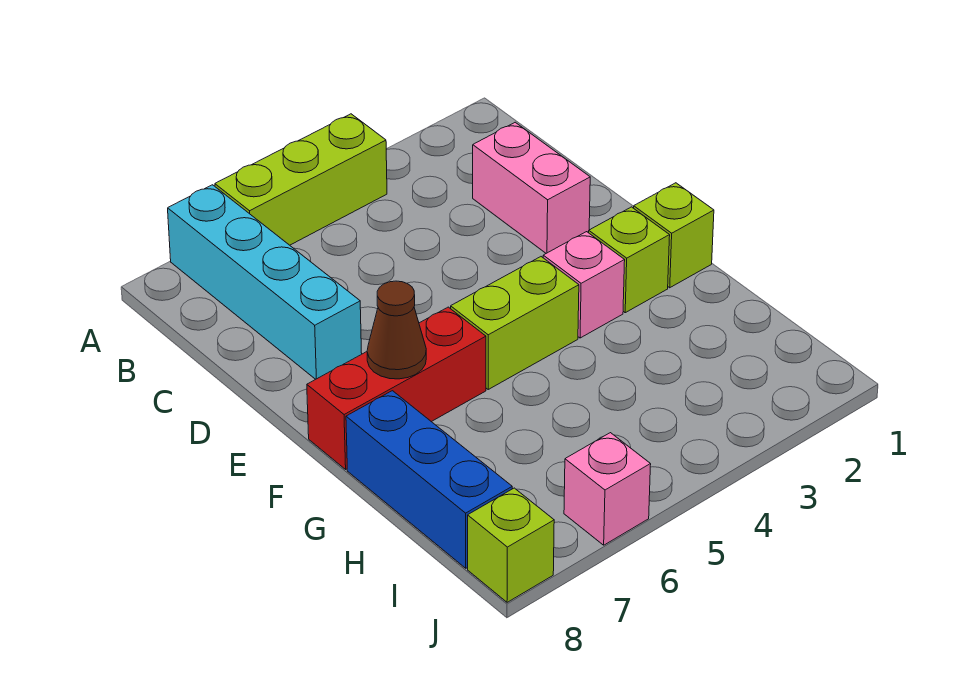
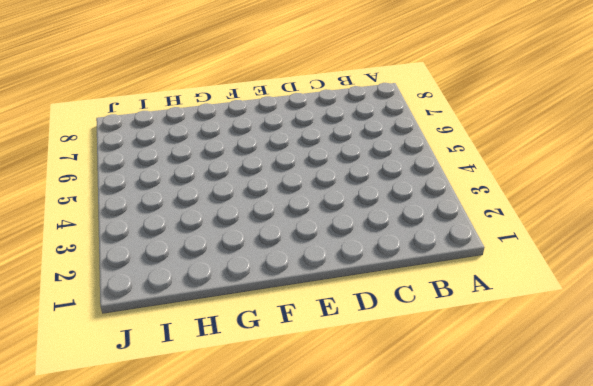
none -> lime 1x3 brick [215,114,387,245]
none -> cyan 1x4 brick [168,185,362,379]
none -> pink 1x2 brick [473,122,590,253]

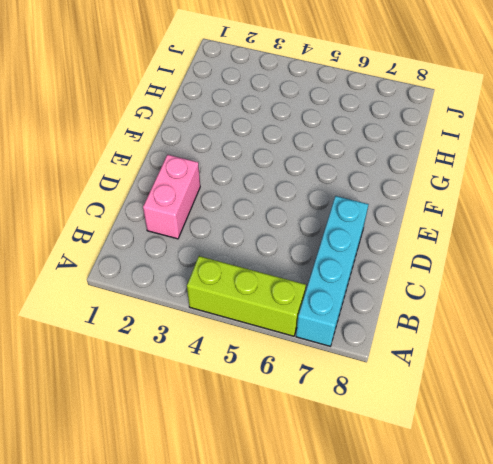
none -> lime 1x1 brick [634,183,714,288]
none -> lime 1x1 brick [589,207,670,313]
none -> pink 1x1 brick [543,232,625,338]

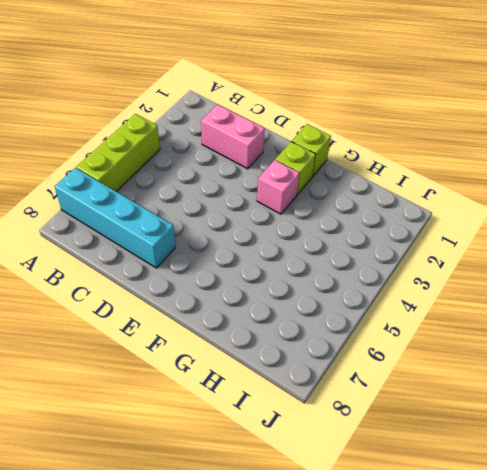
none -> lime 1x2 brick [451,257,579,389]
none -> red 1x3 brick [307,307,486,469]
none -> blue 1x3 brick [346,391,512,568]

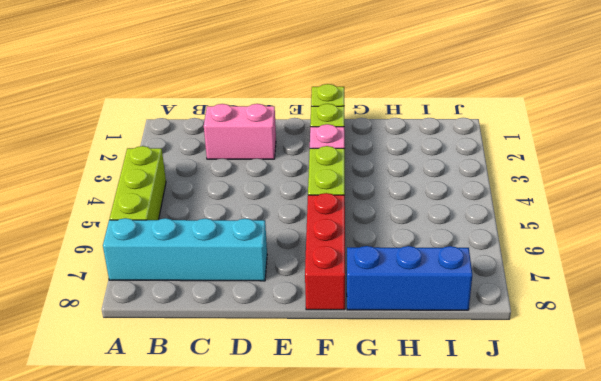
none -> pink 1x1 brick [564,433,651,545]
none -> lime 1x1 brick [468,488,554,602]
none -> brown 1x1 cone [367,281,426,379]

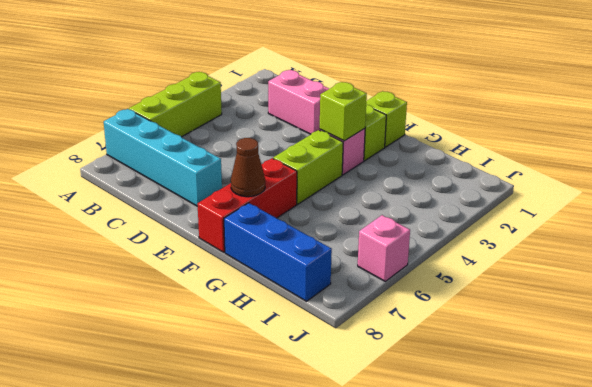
lime 1x1 brick [320,82,367,141] -> lime 1x1 brick moved to [468,488,554,602]

